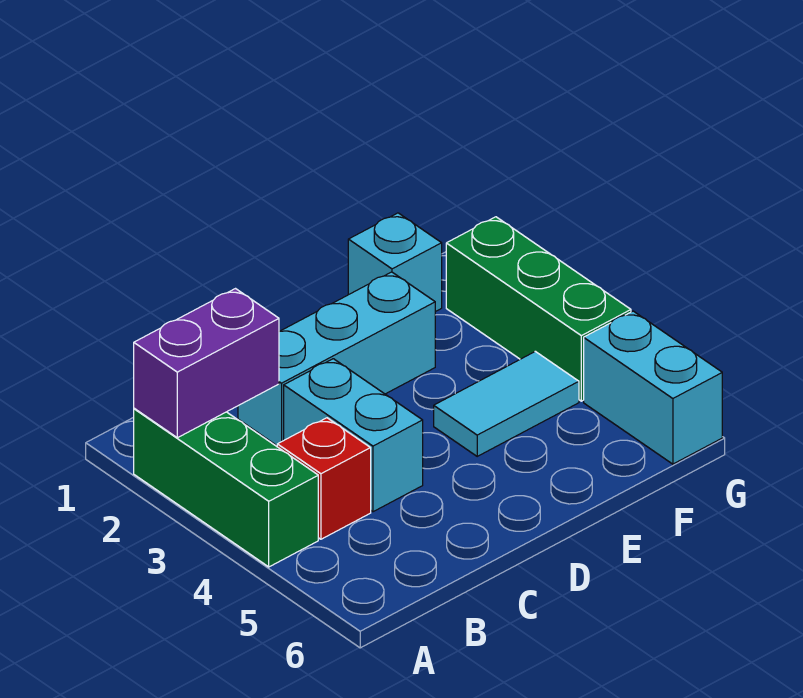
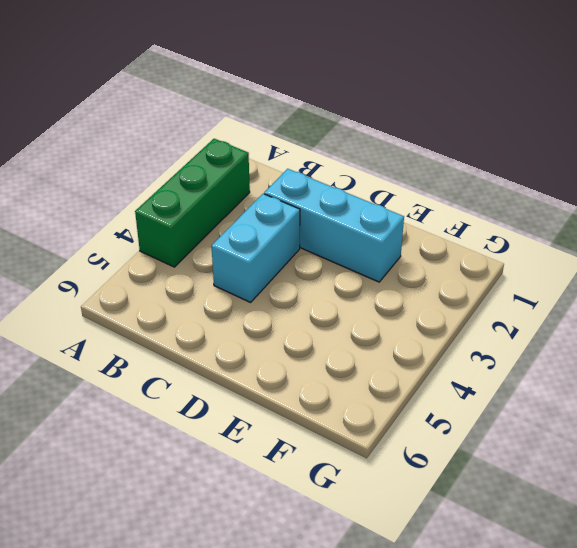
none -> red 1x1 brick [277,418,371,539]
none -> cyan 1x2 tile [434,351,579,456]

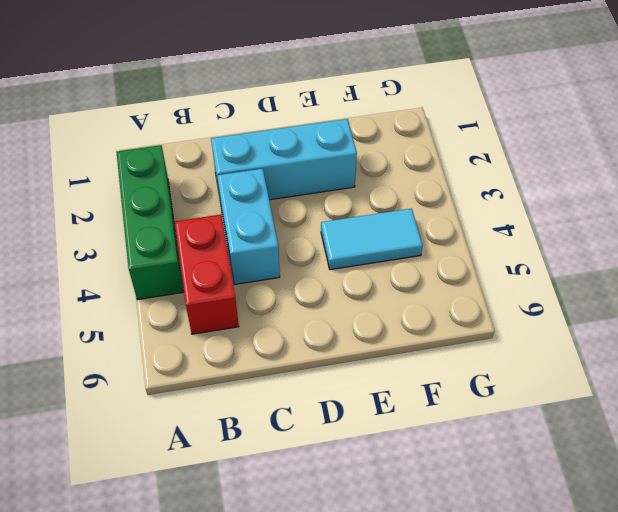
red 1x2 brick [175,215,239,334] -> red 1x1 brick [277,418,371,539]
none -> cyan 1x1 brick [348,213,442,312]
none -> green 1x3 brick [446,217,631,401]

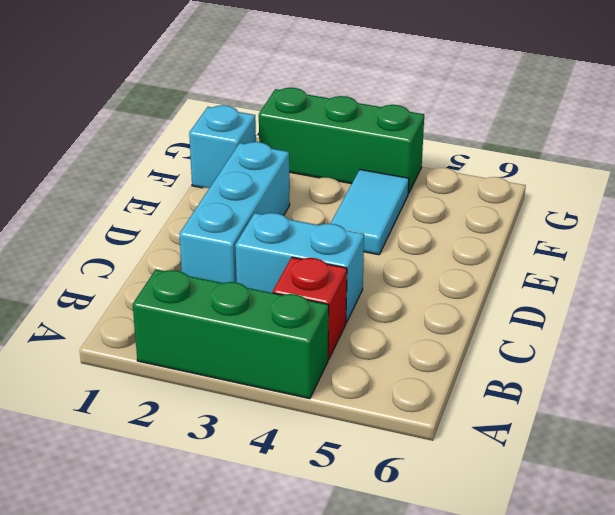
none -> cyan 1x2 brick [584,311,722,464]
none -> purple 1x2 brick [134,289,279,438]

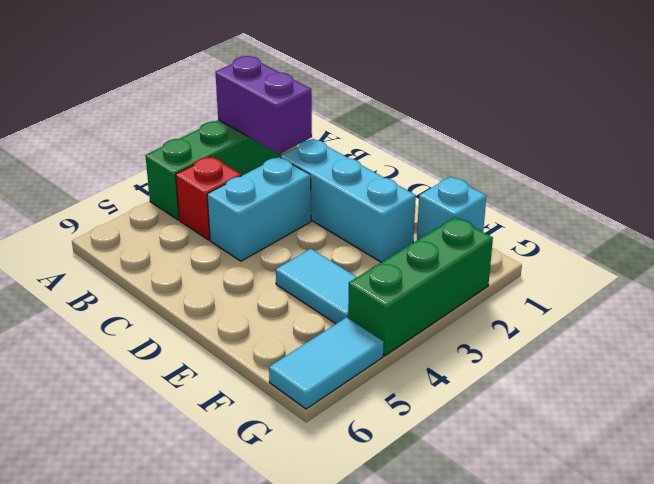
cyan 1x2 tile [269,317,384,409] -> cyan 1x2 brick [584,311,722,464]

